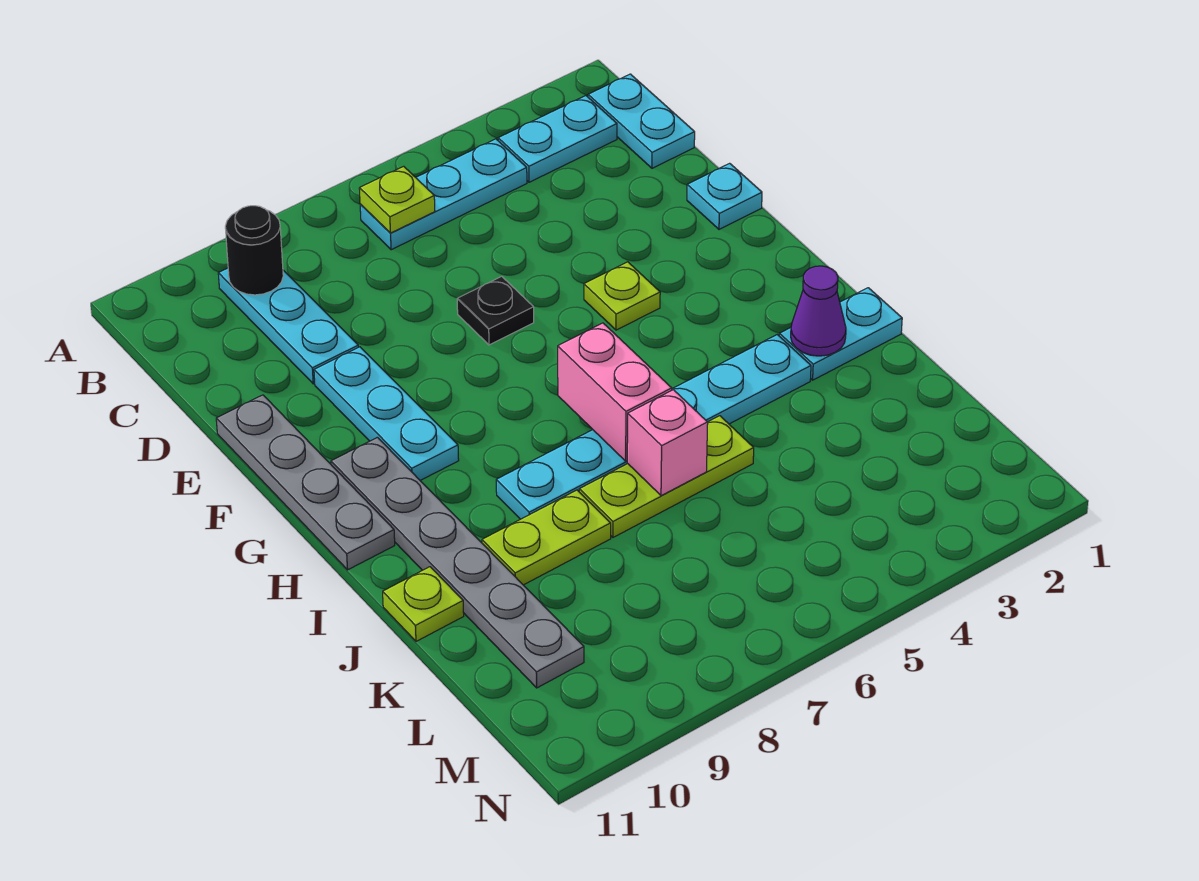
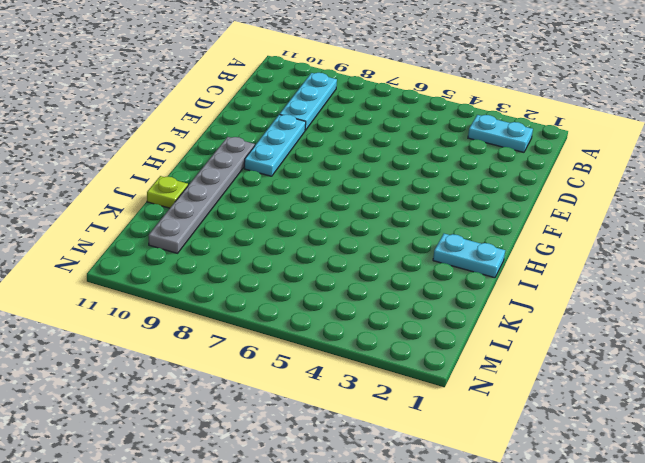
none -> cyan 1x2 plate [588,74,695,168]
none -> cyan 1x3 plate [360,139,527,250]
none -> cyan 1x1 plate [687,163,762,229]

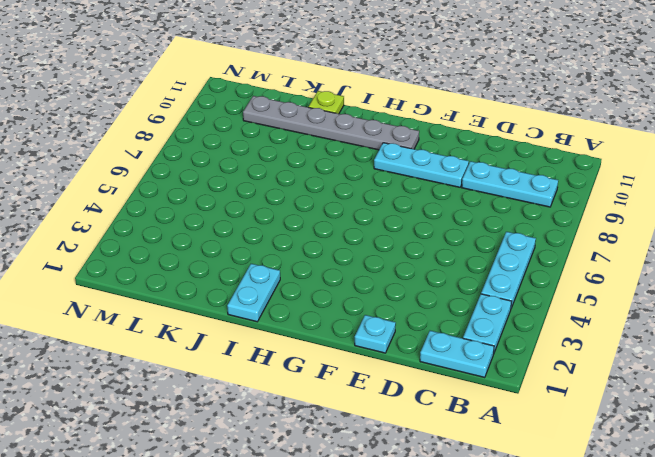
none -> black 1x1 plate [457,276,534,345]
none -> grey 1x4 plate [216,395,395,570]
none -> lime 1x1 plate [584,262,660,330]

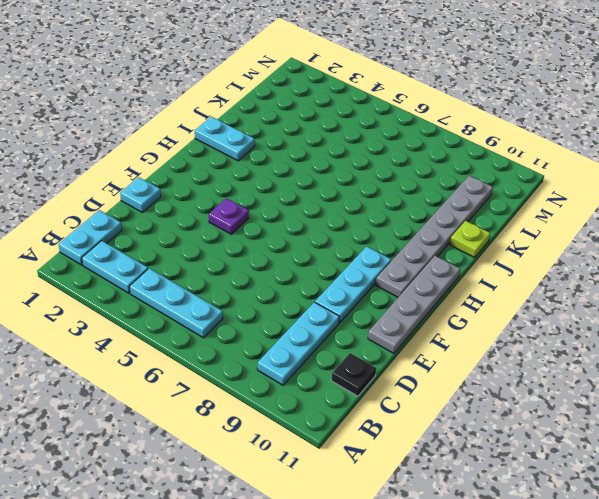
black 1x1 plate [331,353,376,396] -> black 1x1 plate moved to [457,276,534,345]
purple 1x1 plate [209,198,249,234] -> lime 1x1 plate [584,262,660,330]
none -> cyan 1x6 plate [496,335,811,519]
none -> lime 1x3 plate [579,416,754,537]
none -> lime 1x2 plate [482,490,611,585]

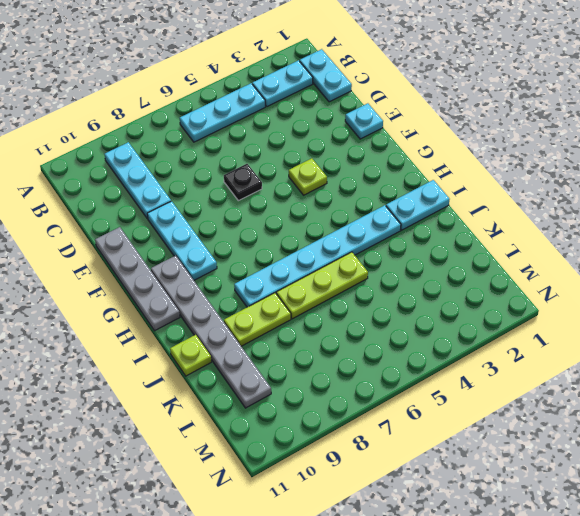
none -> lime 1x1 plate [359,166,435,233]
none -> black 1x1 round brick [225,206,283,295]
none -> pink 1x2 brick [558,323,672,461]

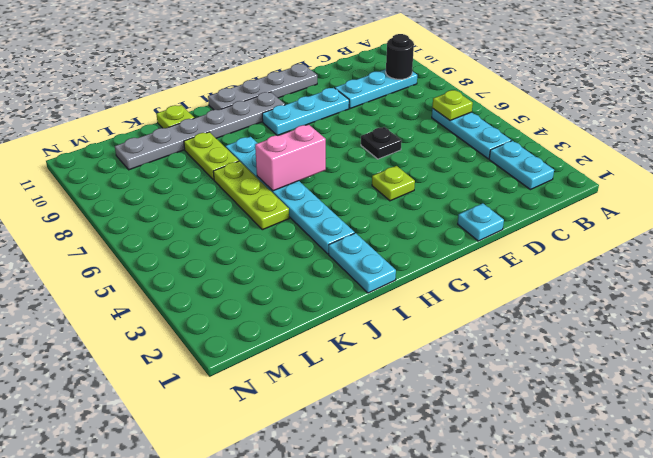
none -> cyan 1x2 plate [588,74,695,168]
none -> purple 1x1 cone [791,266,846,356]
none -> pink 1x1 brick [627,390,708,496]

